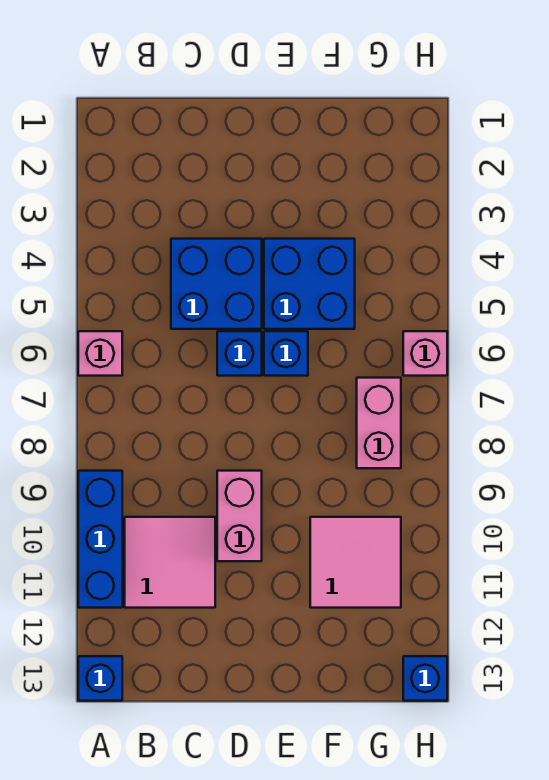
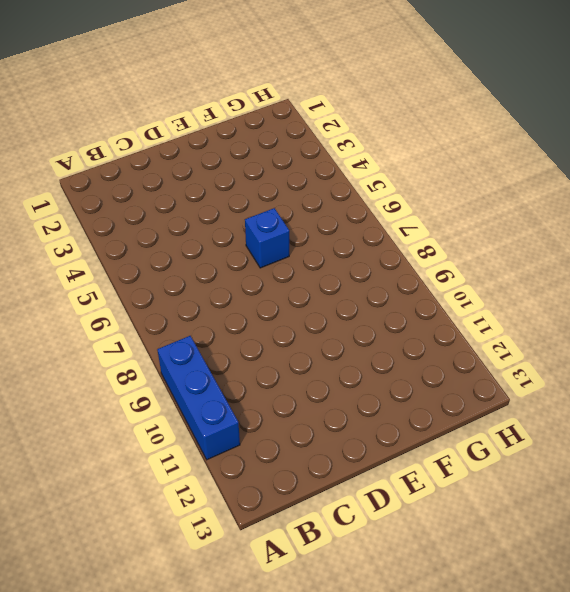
none -> pink 1x1 brick [78,331,122,376]
none -> blue 1x1 brick [78,656,122,701]
none -> pink 2x2 tile [125,517,215,608]

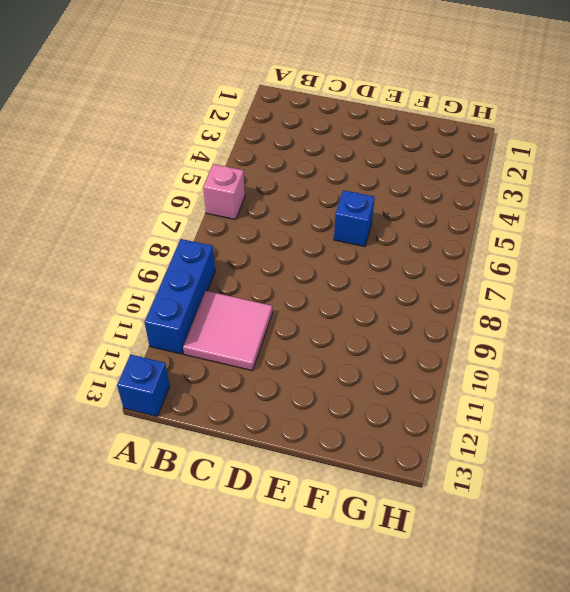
none -> blue 2x2 brick [171,239,262,329]
none -> blue 1x1 brick [217,331,262,376]
none -> pink 1x2 brick [217,471,262,561]

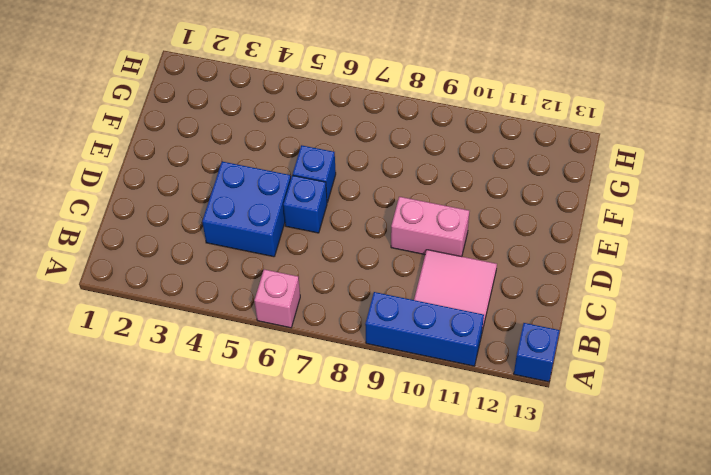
none -> blue 2x2 brick [264,239,355,329]
none -> pink 2x2 tile [310,517,401,608]
none -> pink 1x2 brick [357,378,401,468]

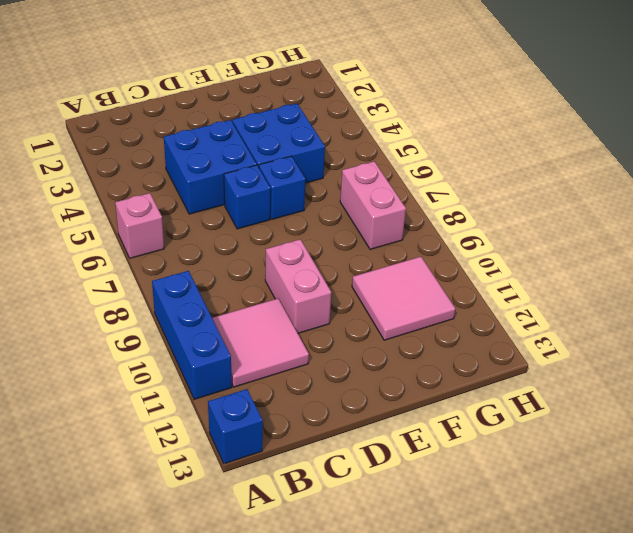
none -> pink 1x1 brick [403,331,447,376]
none -> blue 1x1 brick [403,656,447,701]

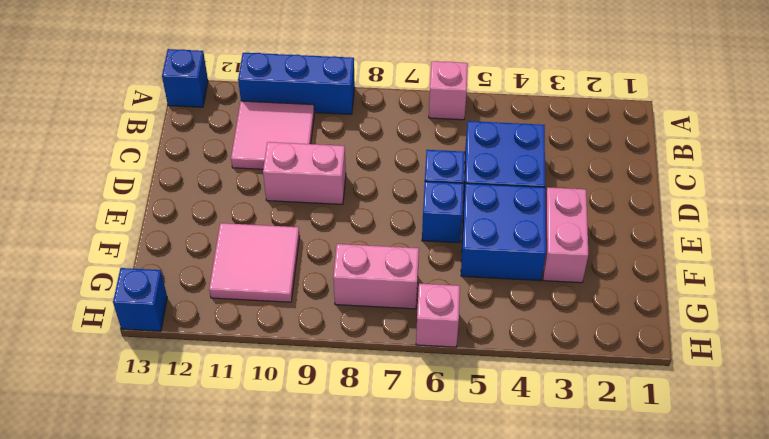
pink 1x2 brick [543,187,588,283] -> none

